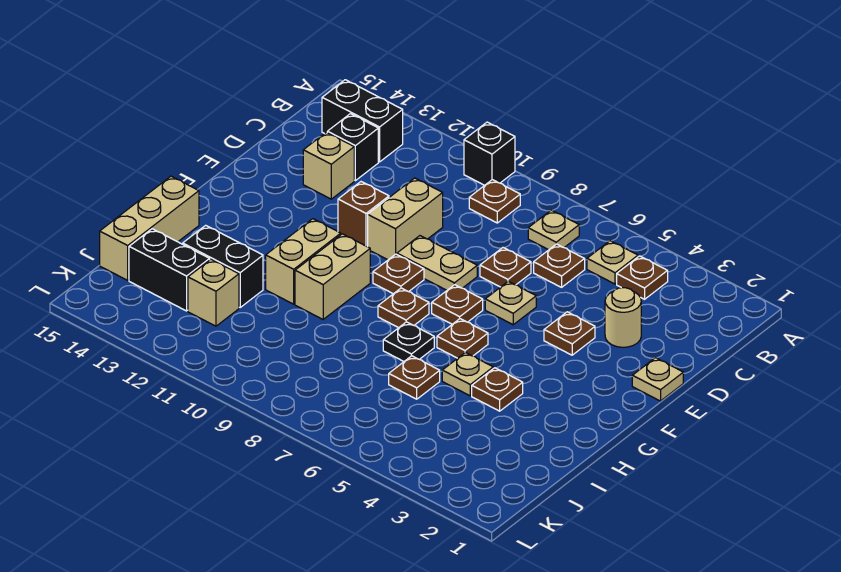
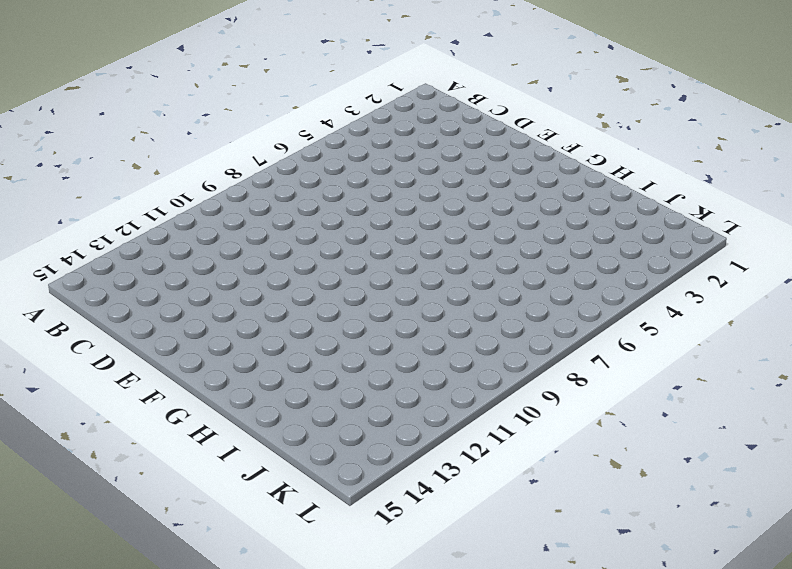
none -> black 1x1 brick [464,122,515,185]
none -> brown 1x1 plate [617,256,668,299]
none -> tan 1x1 plate [587,241,638,284]
none -> tan 1x1 plate [528,210,579,250]

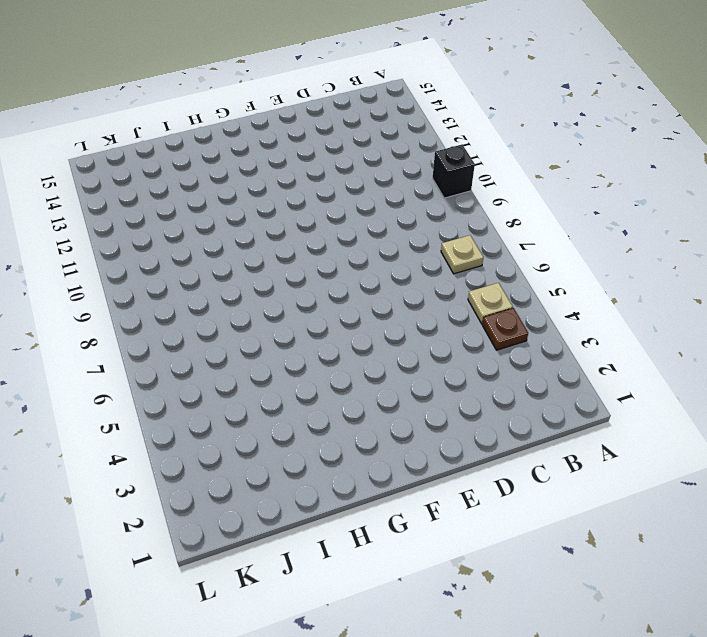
none -> brown 1x1 plate [469,180,520,223]
none -> black 1x2 brick [322,80,403,162]
none -> brown 1x1 plate [534,244,585,287]
none -> black 1x1 brick [327,114,378,181]

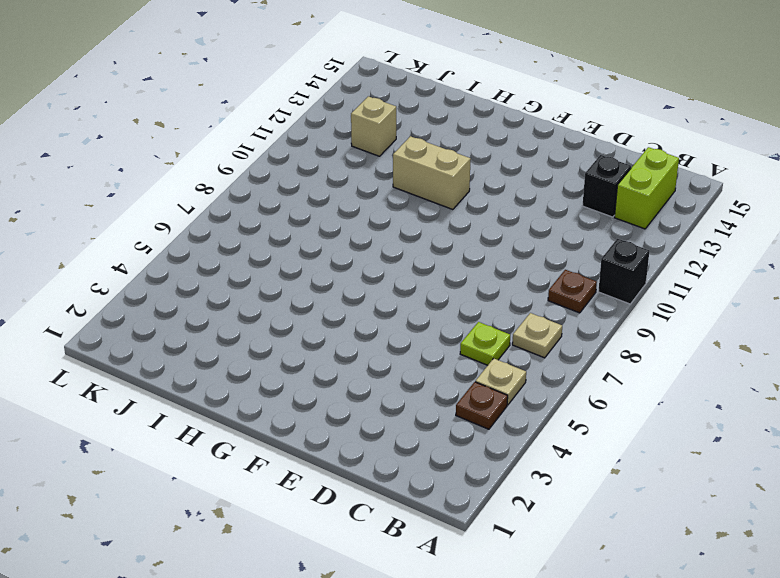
lime 1x2 brick [614,147,679,229] -> black 1x2 brick [322,80,403,162]
lime 1x1 plate [460,322,510,365] -> brown 1x1 plate [534,244,585,287]
none -> tan 1x1 round brick [605,288,641,347]
none -> brown 1x1 plate [480,248,531,287]
none -> tan 1x2 brick [368,178,443,260]
none -> tan 1x1 brick [303,132,354,199]

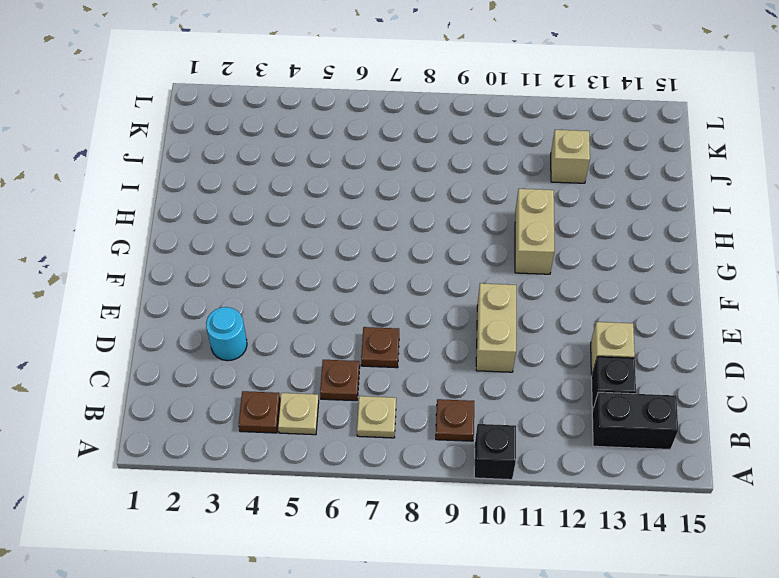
cyan 1x1 round brick [206,307,247,361] -> tan 1x1 round brick [605,288,641,347]
none -> tan 1x1 plate [632,358,683,401]
none -> brown 1x1 plate [544,312,595,355]
none -> tan 1x1 plate [485,281,536,325]
none -> tan 1x2 plate [397,236,477,290]

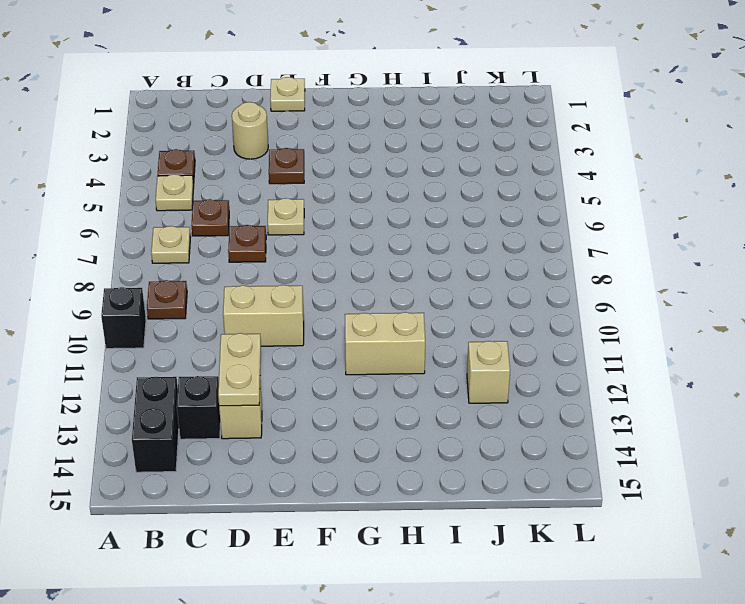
tan 1x2 plate [218,333,261,406] -> tan 1x2 plate moved to [397,236,477,290]
none -> brown 1x1 brick [338,182,389,247]
none -> brown 1x1 plate [432,285,483,324]
none -> brown 1x1 plate [373,254,424,294]
none -> brown 1x1 plate [437,319,488,358]

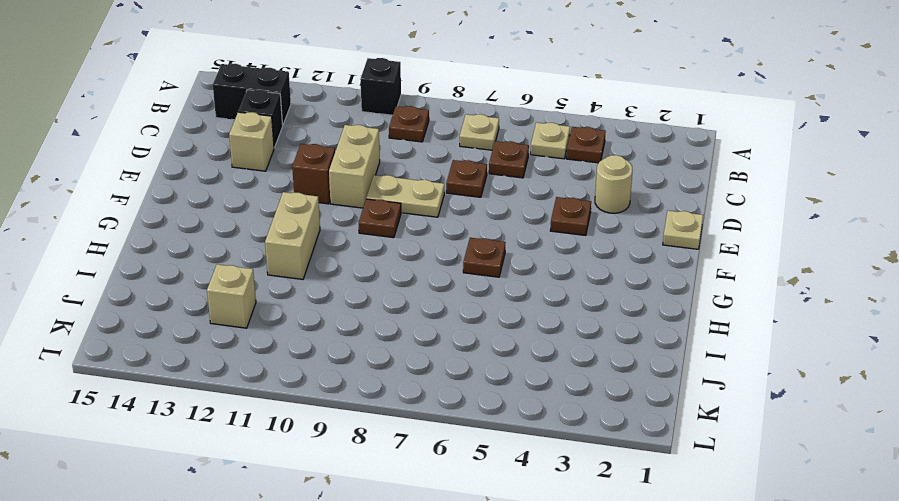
none -> tan 1x1 plate [485,281,536,325]
none -> brown 1x1 plate [432,285,483,324]
none -> brown 1x1 plate [378,288,429,328]
none -> tan 1x2 brick [295,234,370,319]

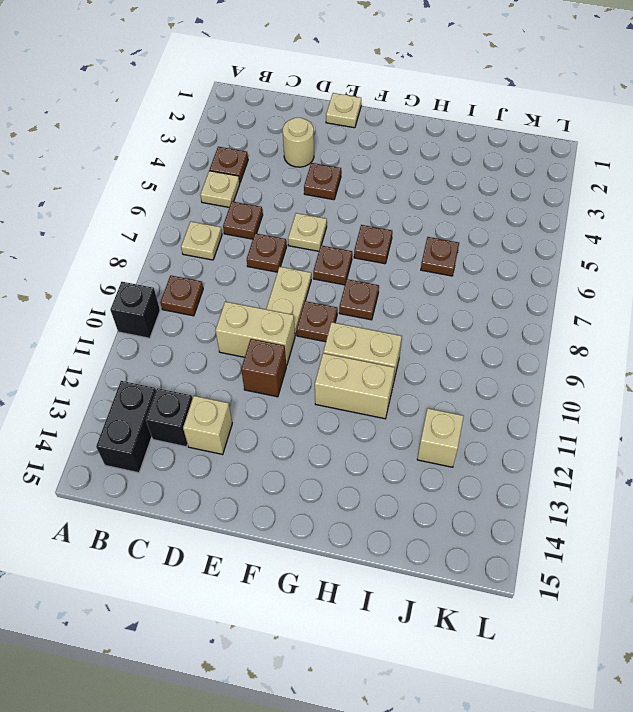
none -> brown 1x1 plate [472,368,523,411]
none -> tan 1x1 plate [442,352,493,396]
none -> black 1x1 plate [383,322,434,361]
none -> tan 1x3 brick [100,176,199,280]

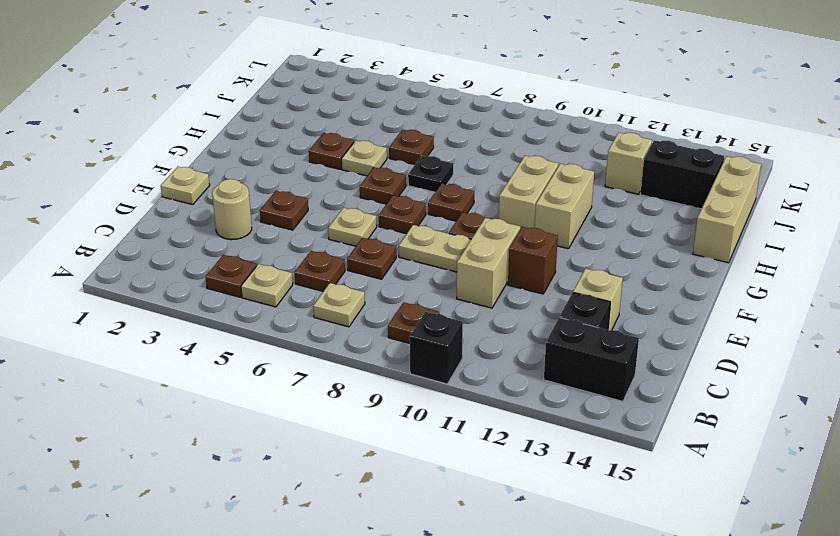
none -> black 1x2 brick [183,225,263,307]

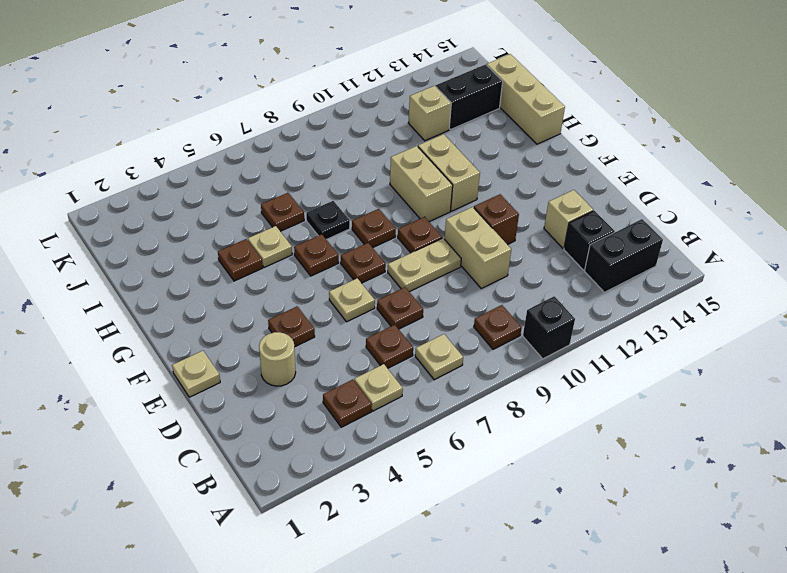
none -> black 1x2 brick [183,225,263,307]

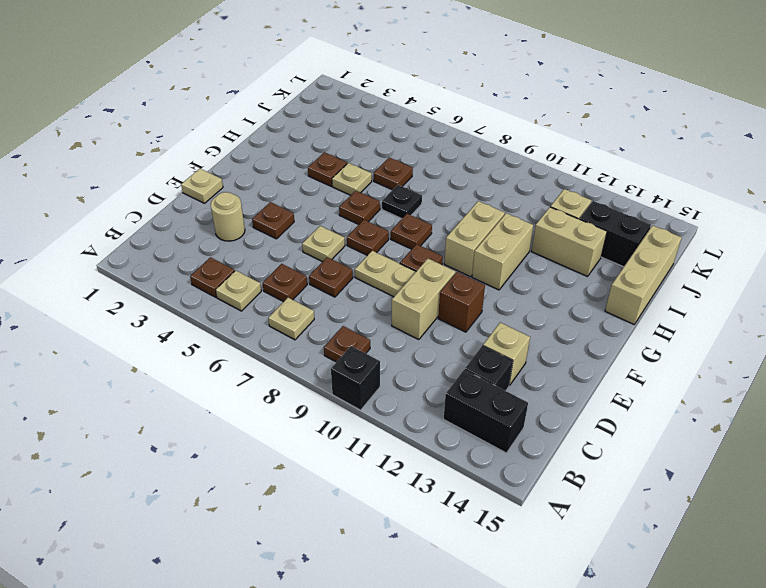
tan 1x2 brick [531,207,607,277] -> black 1x2 brick [183,225,263,307]

